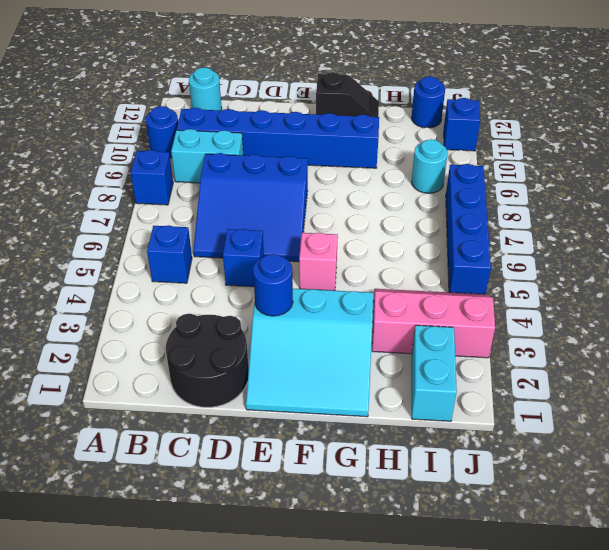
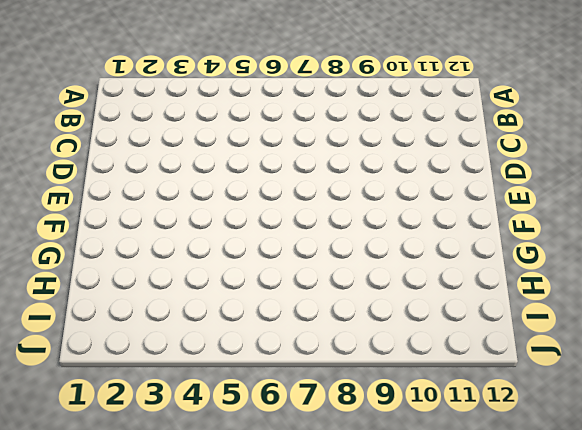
none -> blue 1x1 brick [131,150,173,205]
none -> blue 1x1 round brick [146,106,178,158]
none -> blue 1x1 brick [147,225,192,283]

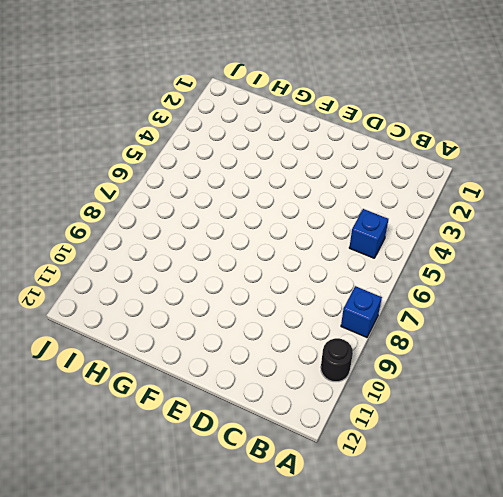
black 1x1 round brick [321,338,353,382] -> blue 1x1 round brick [146,106,178,158]
none -> cyan 1x2 brick [171,129,244,183]
none -> blue 1x6 brick [177,108,379,168]
none -> cyan 1x1 round brick [189,67,222,110]

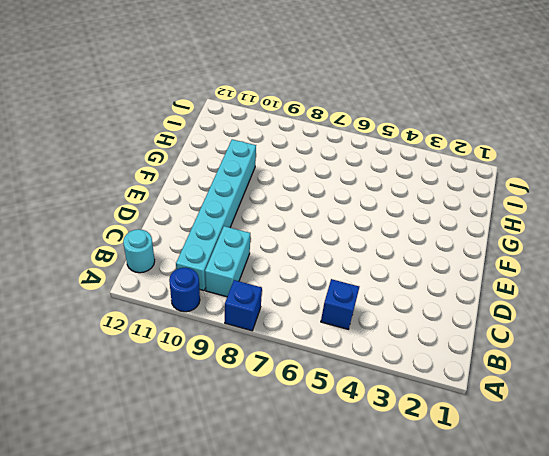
cyan 1x6 brick [176,139,256,290] -> blue 1x6 brick [177,108,379,168]
none -> black 2x2 round brick [166,314,249,407]
none -> blue 3x3 slope [194,153,308,262]
none -> blue 1x1 brick [223,229,264,287]

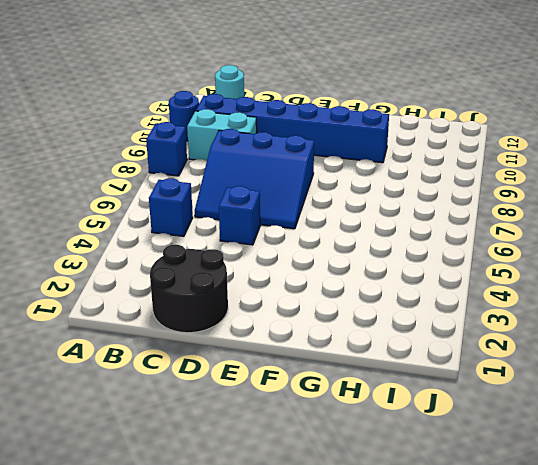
none -> cyan 3x3 slope [246,289,373,417]
none -> pink 1x1 brick [299,233,338,291]
none -> black 1x2 slope [316,73,379,117]

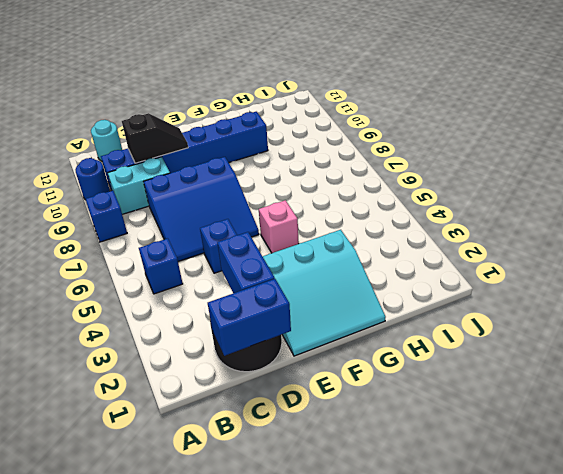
blue 1x2 brick [208,279,291,356] -> none
black 1x2 slope [122,113,188,163] -> black 1x2 slope moved to [316,73,379,117]
blue 1x2 brick [217,232,275,293] -> none
none -> pink 2x3 slope [372,289,495,358]
none -> cyan 1x2 brick [412,325,457,421]
none -> cyan 1x1 round brick [412,139,448,193]

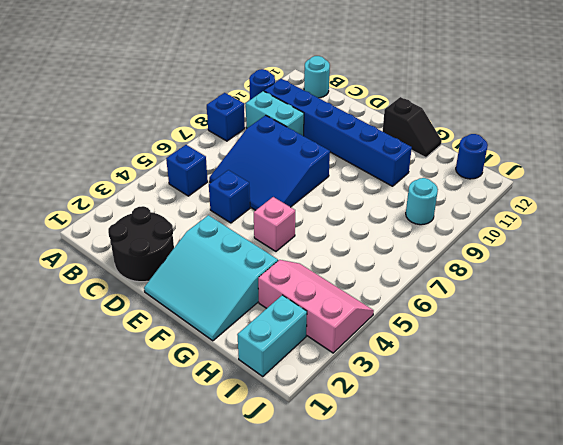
none -> blue 1x4 brick [446,164,491,294]
none -> blue 1x1 brick [444,98,480,151]
none -> blue 1x1 round brick [253,254,293,316]

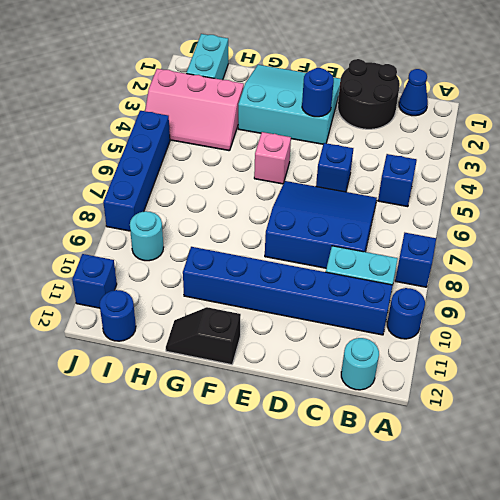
blue 1x1 cone [399,69,428,116] -> none

